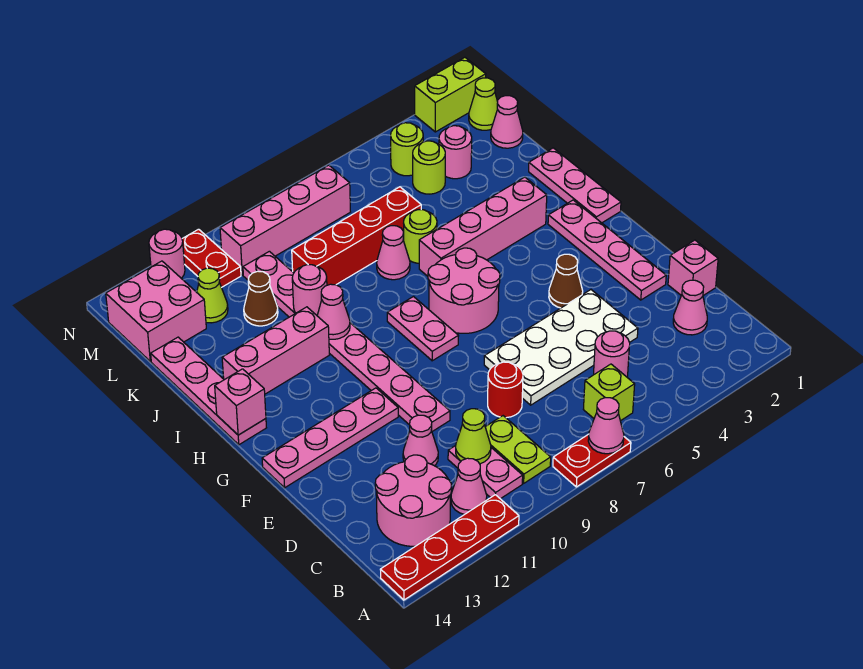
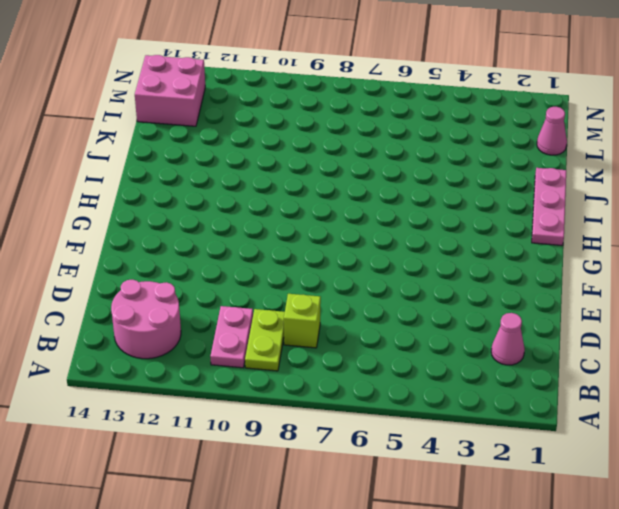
lime 1x1 brick [284,294,321,348] -> lime 1x1 brick moved to [583,364,635,421]
none -> red 1x2 plate [553,434,631,487]
none -> red 1x4 plate [380,495,519,600]
none -> pink 1x1 cone [451,458,487,514]
none -> pink 1x1 round brick [594,331,630,377]

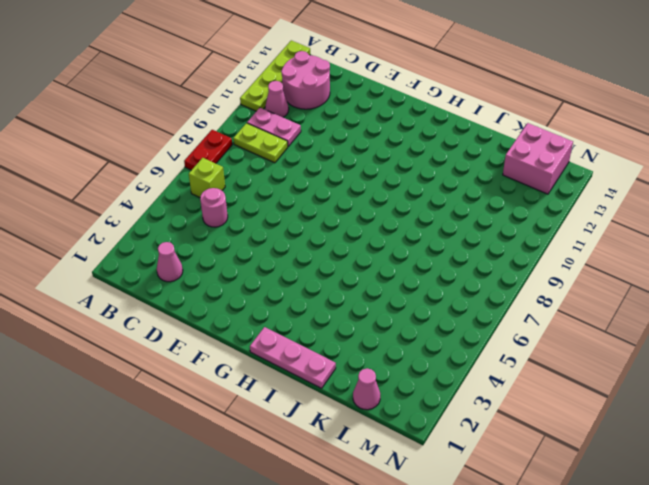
lime 1x4 plate [240,40,310,111] -> red 1x4 plate [380,495,519,600]
none -> pink 1x1 brick [668,240,718,296]
none -> white 2x4 plate [484,290,638,405]
none -> red 1x1 round brick [488,362,523,418]
none -> pink 1x1 cone [403,415,438,466]

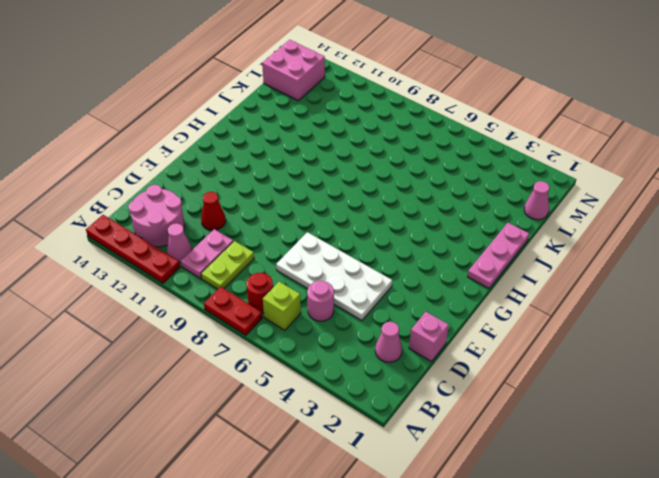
red 1x1 round brick [246,273,273,313] -> red 1x1 round brick moved to [488,362,523,418]
red 1x1 cone [201,192,226,230] -> pink 1x1 cone [403,415,438,466]
none -> pink 1x4 plate [548,200,666,300]
none -> pink 1x8 plate [243,251,450,431]
none -> brown 1x1 cone [549,254,583,308]
none -> pink 1x4 plate [262,388,398,488]

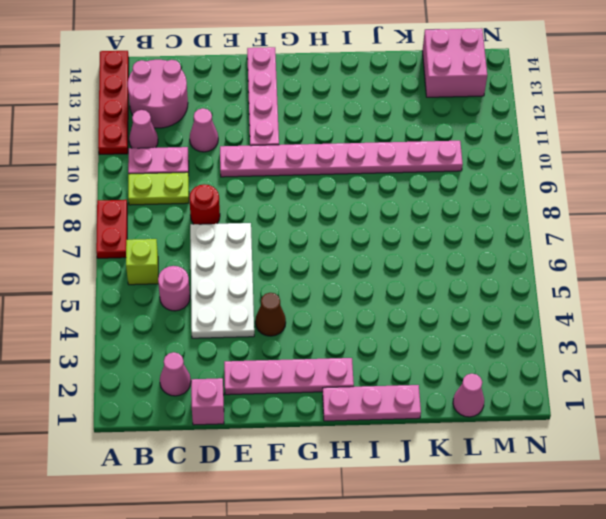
none -> pink 2x2 round brick [428,248,500,333]
none -> pink 1x2 plate [387,297,458,361]
none -> pink 1x4 plate [151,337,266,445]
none -> pink 1x4 brick [419,177,547,276]

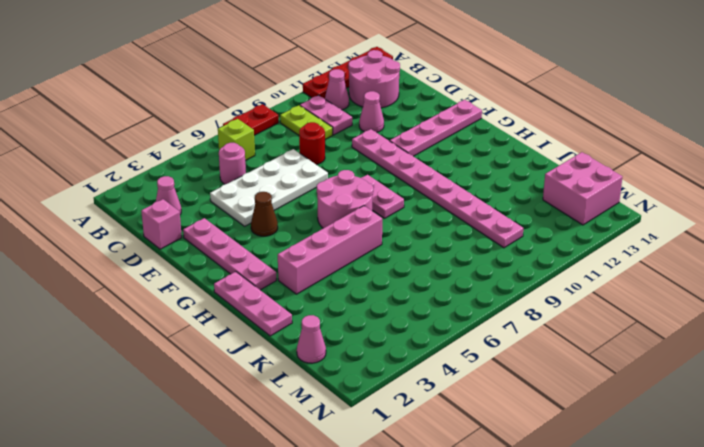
none -> pink 1x4 plate [151,337,266,445]
none -> pink 1x3 brick [222,307,329,394]
none -> lime 1x1 round brick [403,210,437,263]
none -> pink 1x1 cone [377,226,410,280]

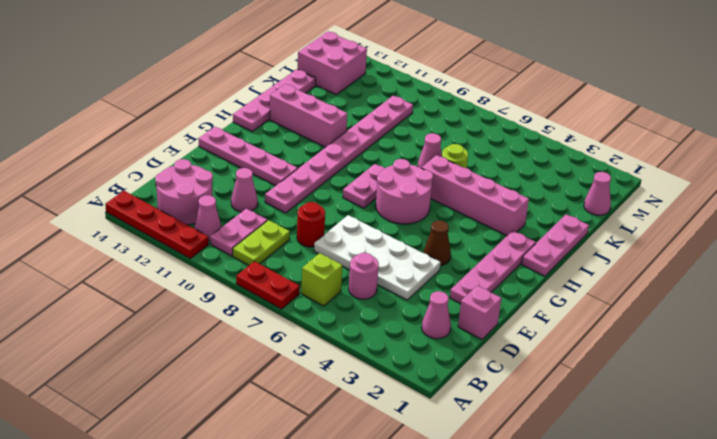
none -> red 1x4 brick [292,187,421,285]
none -> brown 1x1 cone [244,271,278,326]
none -> pink 1x1 round brick [439,126,472,179]
none -> lime 1x1 round brick [413,141,445,194]

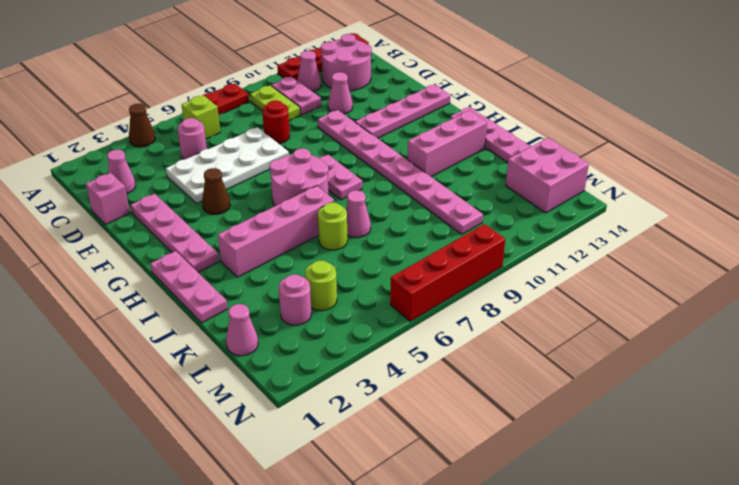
brown 1x1 cone [129,104,155,147] -> brown 1x1 cone moved to [244,271,278,326]
red 1x4 brick [390,224,505,321] -> red 1x4 brick moved to [292,187,421,285]
none -> lime 1x1 cone [197,268,228,323]
none -> lime 1x1 cone [469,78,498,130]
none -> lime 1x1 round brick [391,123,423,176]
none -> pink 1x4 brick [220,165,350,275]

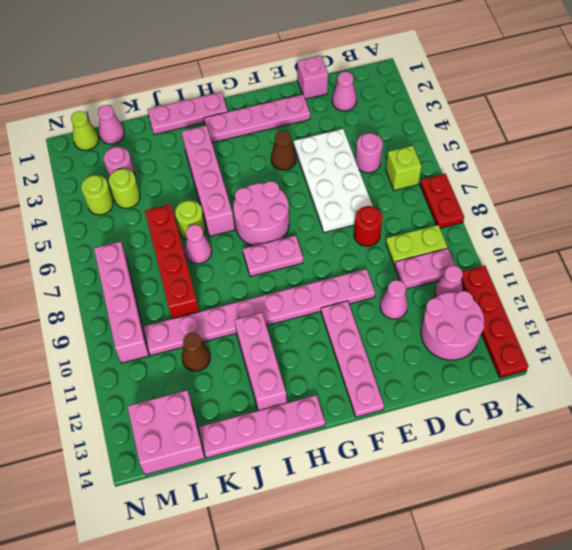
none -> lime 1x1 cone [197,268,228,323]
none -> red 1x2 plate [182,229,241,287]
none -> lime 1x2 brick [415,57,486,132]
none -> pink 1x1 round brick [149,229,185,278]

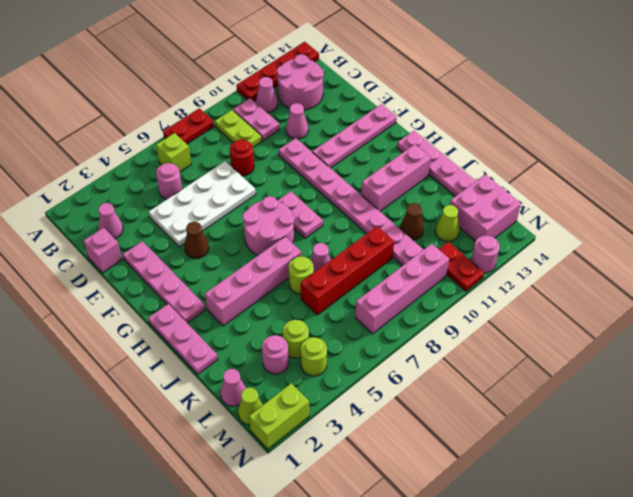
none -> pink 1x1 cone [588,398,624,454]
none -> lime 1x1 cone [456,409,491,464]
none -> pink 1x1 brick [215,369,266,435]
none -> pink 1x1 cone [317,284,350,339]

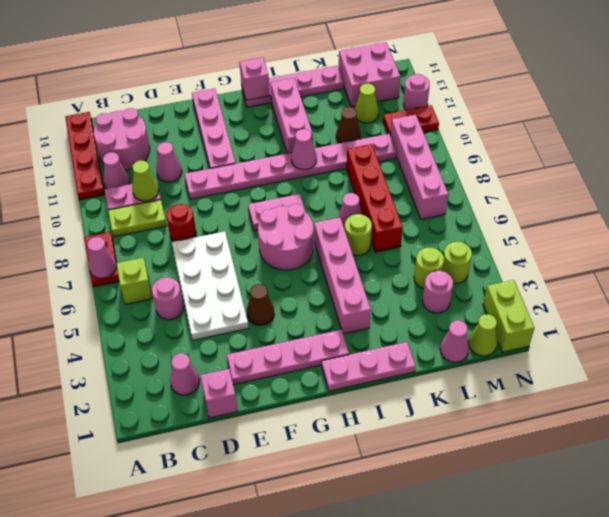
none -> pink 1x1 round brick [292,265,327,315]

